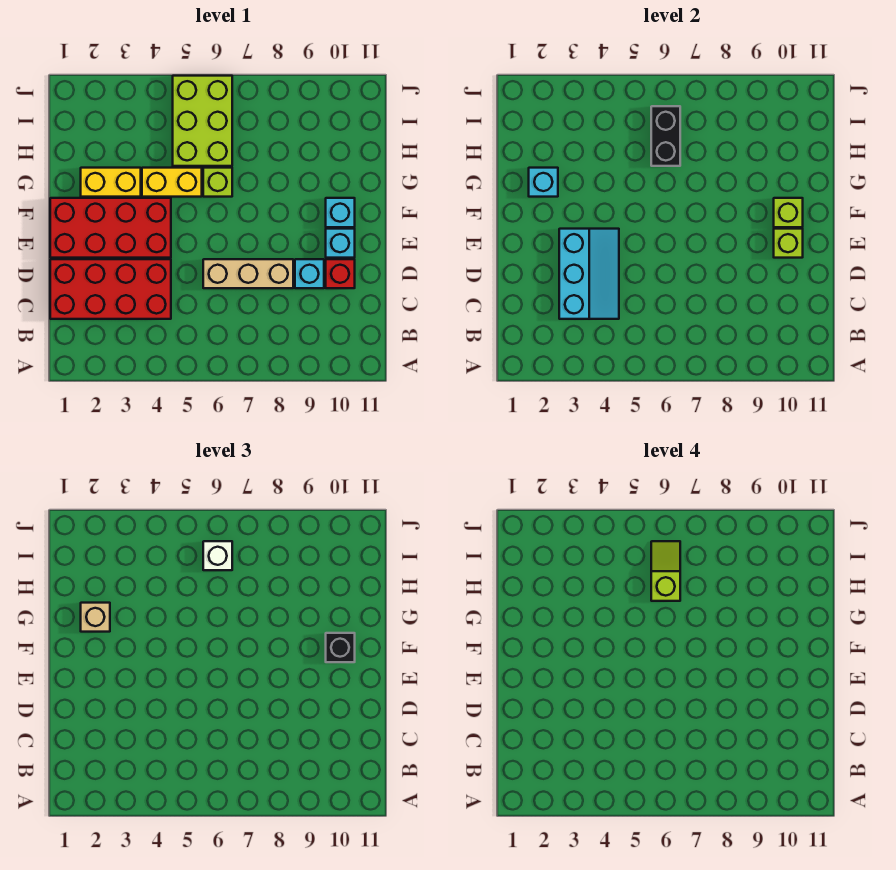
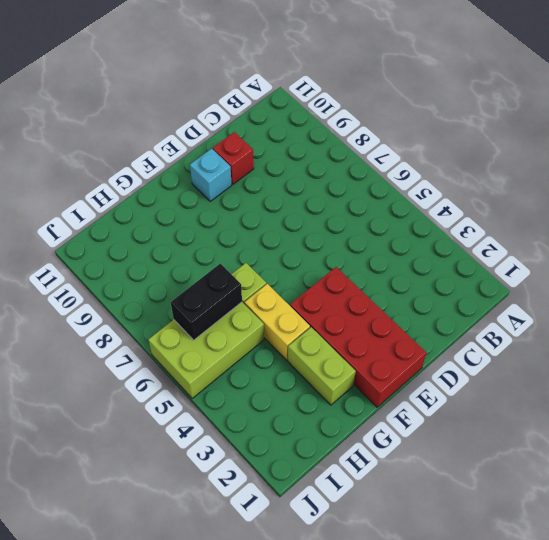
lime 1x2 brick [288,327,356,405] -> yellow 1x2 brick [81,168,141,197]
none -> red 2x4 brick [50,259,171,319]
none -> tan 1x3 brick [203,259,293,288]
none -> cyan 1x1 brick [295,259,324,288]

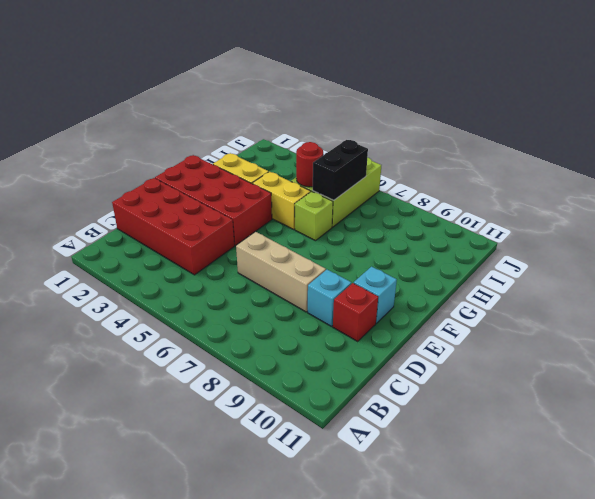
red 1x1 round brick [296,142,323,187] -> none
none -> cyan 1x1 brick [326,198,355,227]
none -> cyan 2x3 slope [559,229,619,319]
none -> lime 1x1 brick [774,229,803,258]

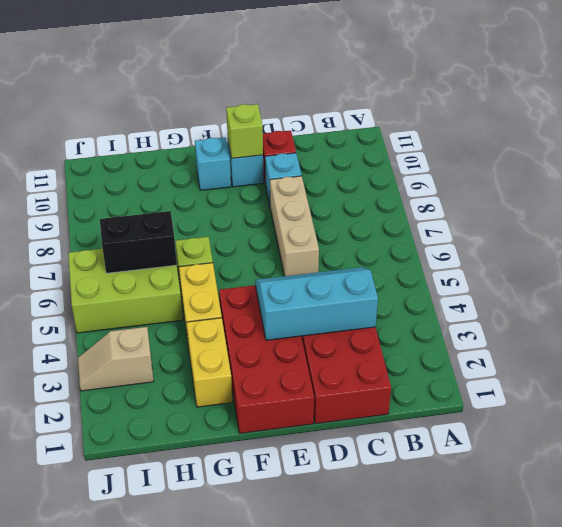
tan 1x2 slope [78,327,154,391] -> none
none -> lime 1x1 brick [774,198,803,227]
none -> cyan 1x1 brick [529,168,558,197]
none -> black 1x1 brick [326,633,355,662]

